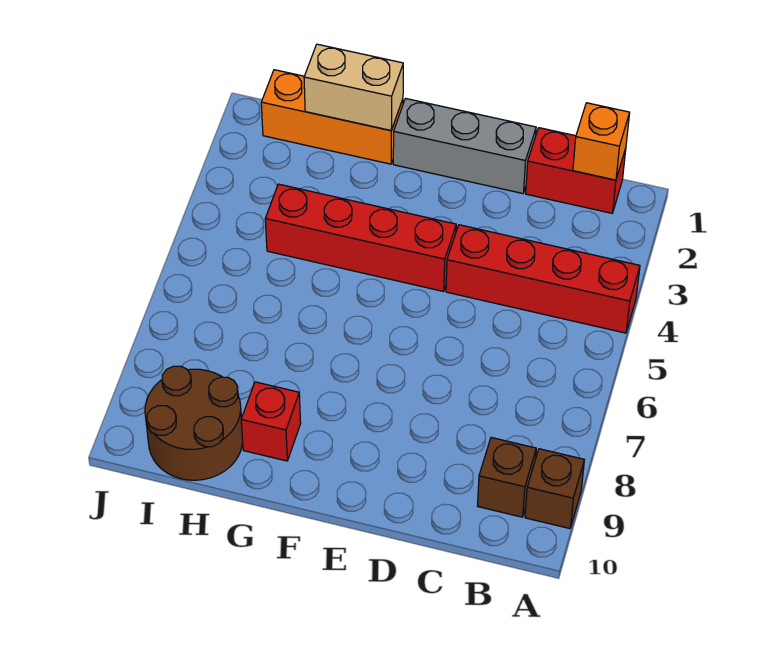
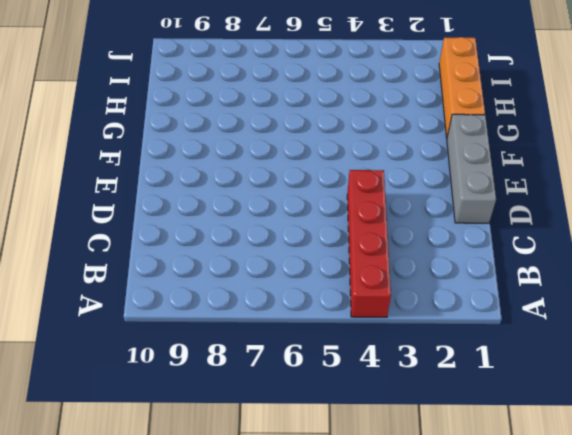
none -> brown 1x1 brick [525,449,584,529]
none -> red 1x2 brick [526,128,626,213]

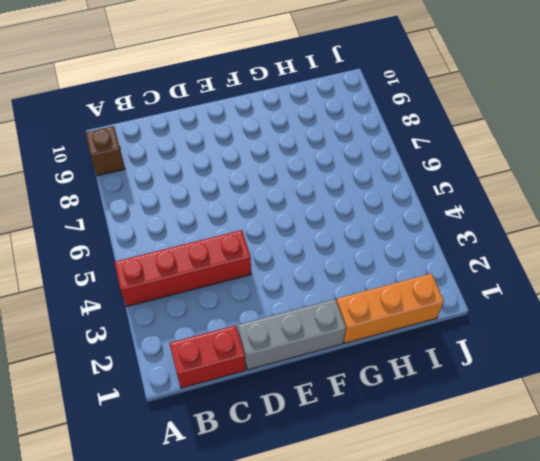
none -> brown 1x1 brick [478,438,536,517]
none -> red 1x4 brick [265,184,456,292]

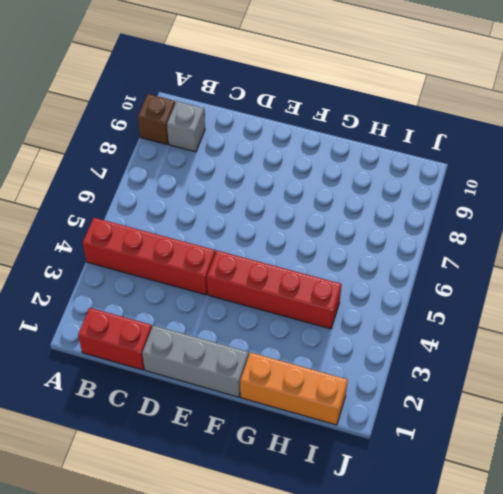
grey 1x1 brick [167,101,205,152] -> brown 1x1 brick [478,438,536,517]
none -> red 1x1 brick [241,382,301,461]
none -> brown 2x2 round brick [145,366,243,480]

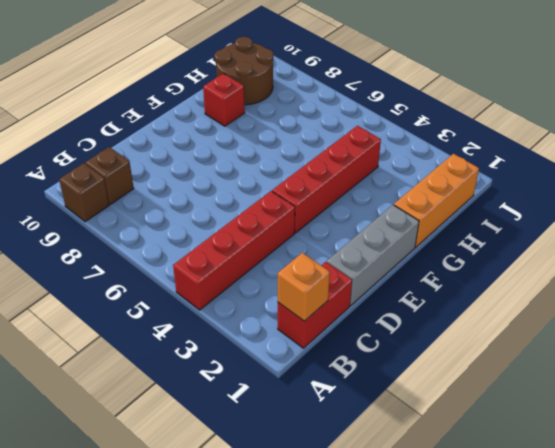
none -> tan 1x2 brick [304,44,403,130]

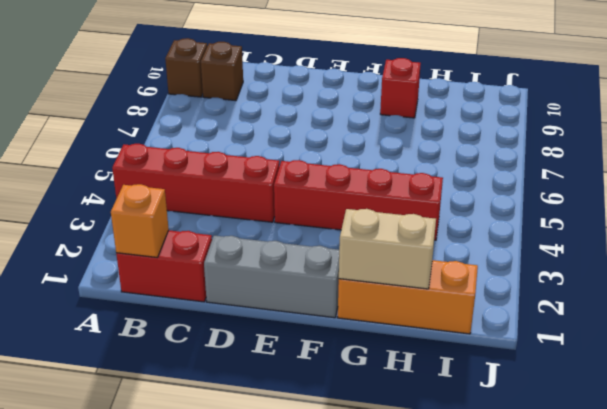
none -> brown 2x2 round brick [145,366,243,480]

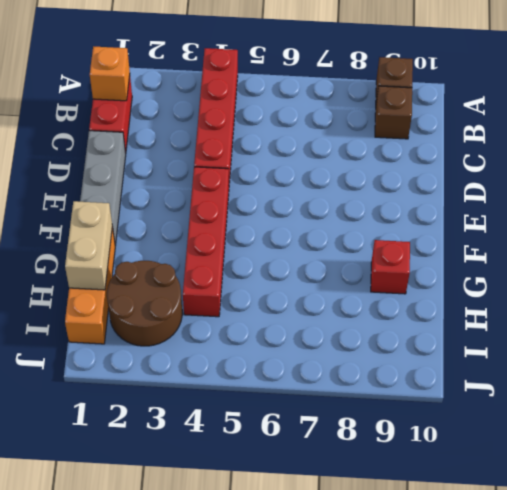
brown 2x2 round brick [107,261,182,346] -> brown 2x2 round brick moved to [145,366,243,480]

